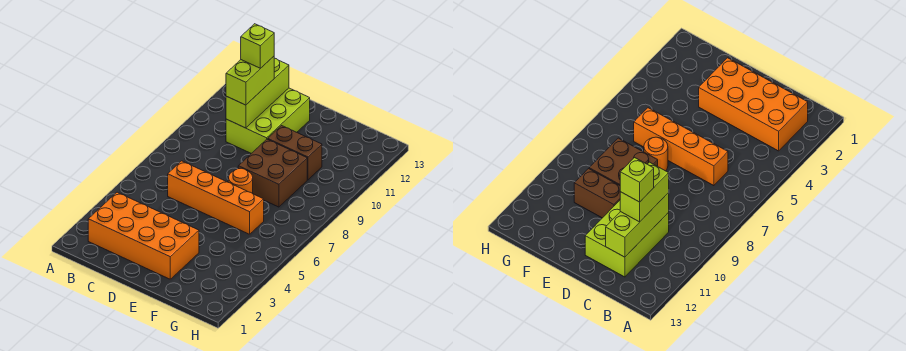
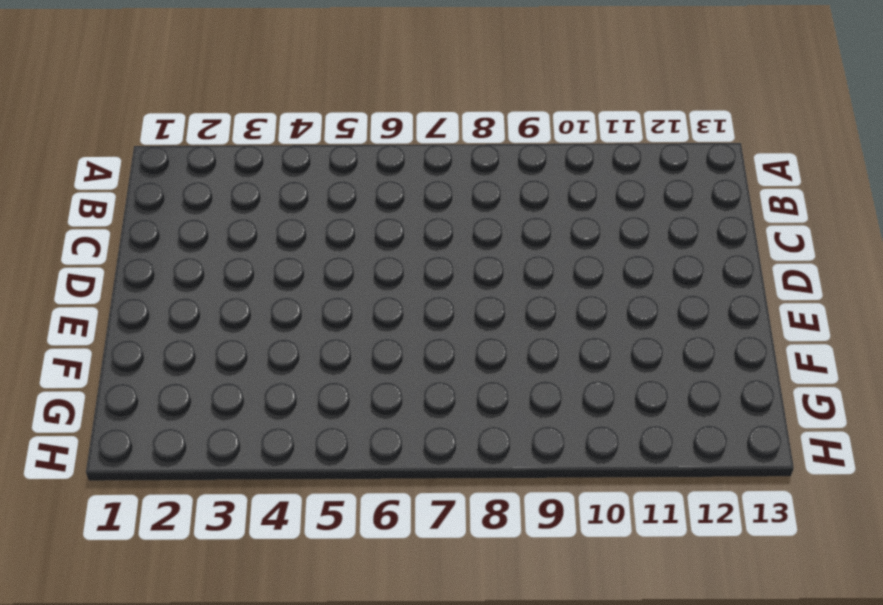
none -> orange 2x4 brick [88,192,199,279]
none -> orange 1x4 brick [168,161,264,234]

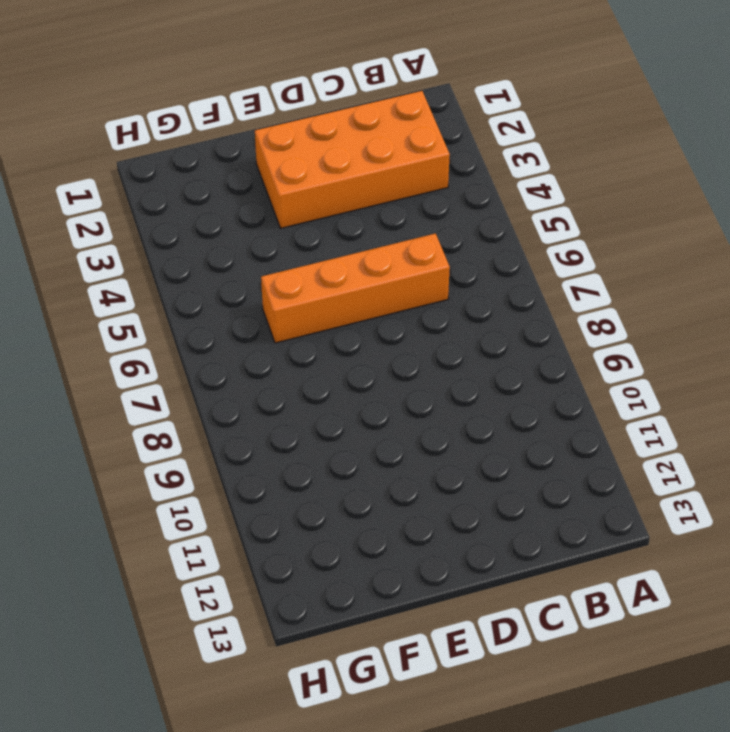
none -> lime 2x3 brick [226,88,310,153]
none -> orange 1x1 round brick [228,168,253,194]

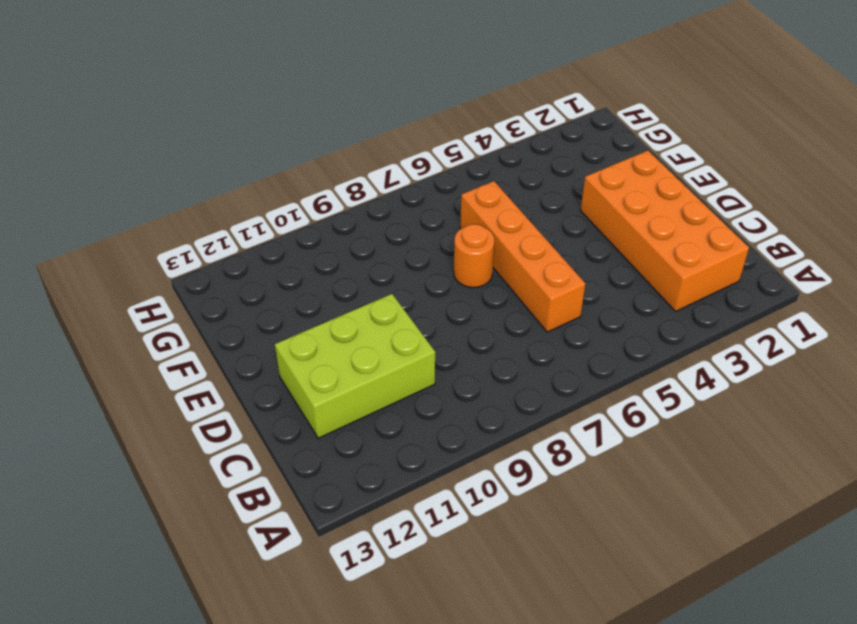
none -> brown 2x2 brick [238,139,307,207]
none -> brown 1x2 brick [268,126,322,180]

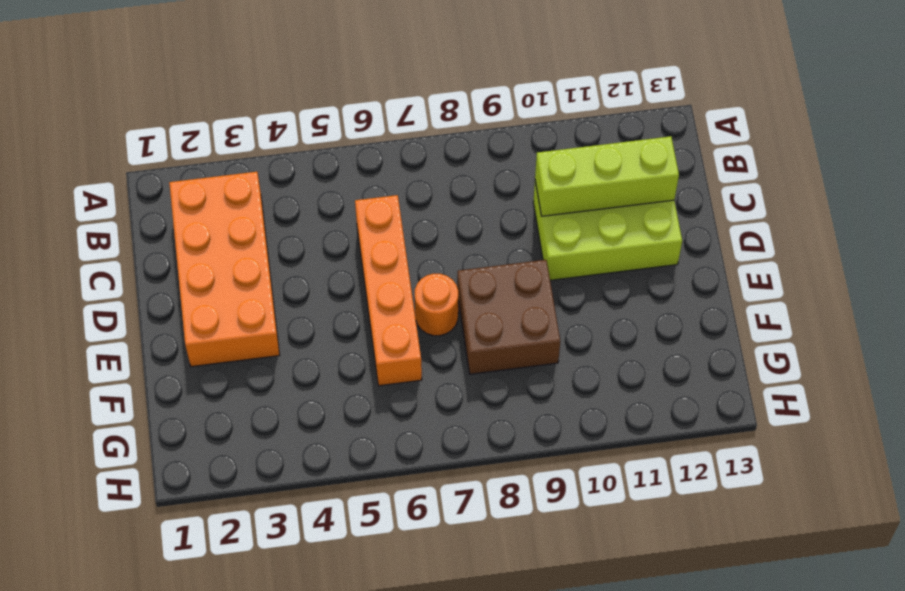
none -> brown 1x2 brick [268,126,322,180]
none -> lime 1x2 brick [226,56,274,105]

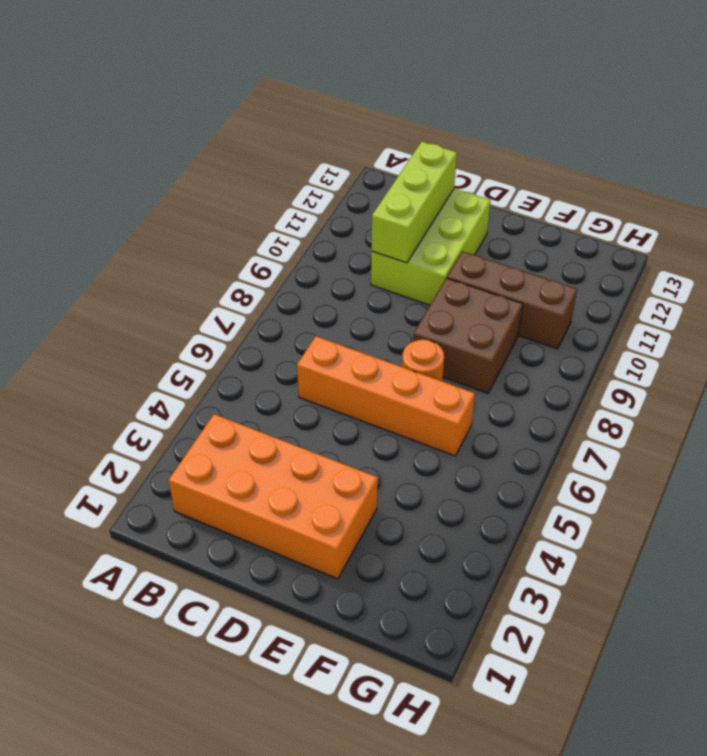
brown 1x3 brick [447,251,577,349] -> brown 1x2 brick [268,126,322,180]
none -> lime 1x2 brick [226,56,274,105]
none -> lime 1x1 brick [241,24,274,69]

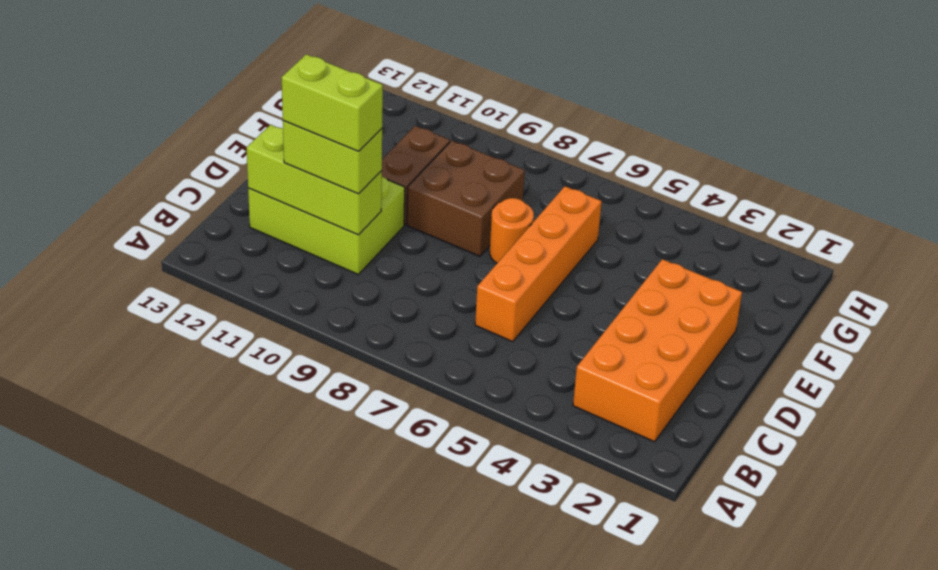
lime 1x2 brick [282,54,383,151] -> lime 1x1 brick [241,24,274,69]

